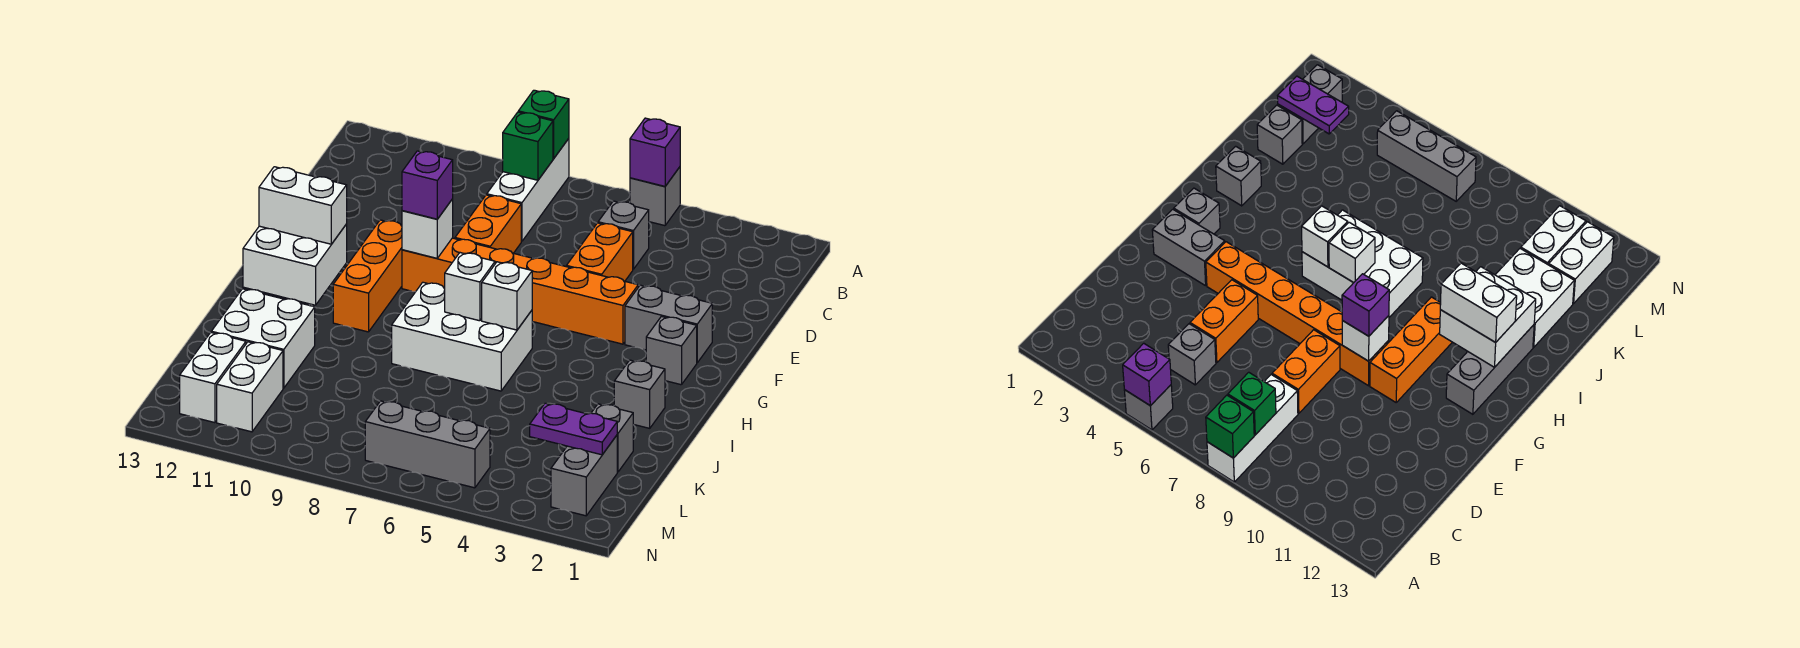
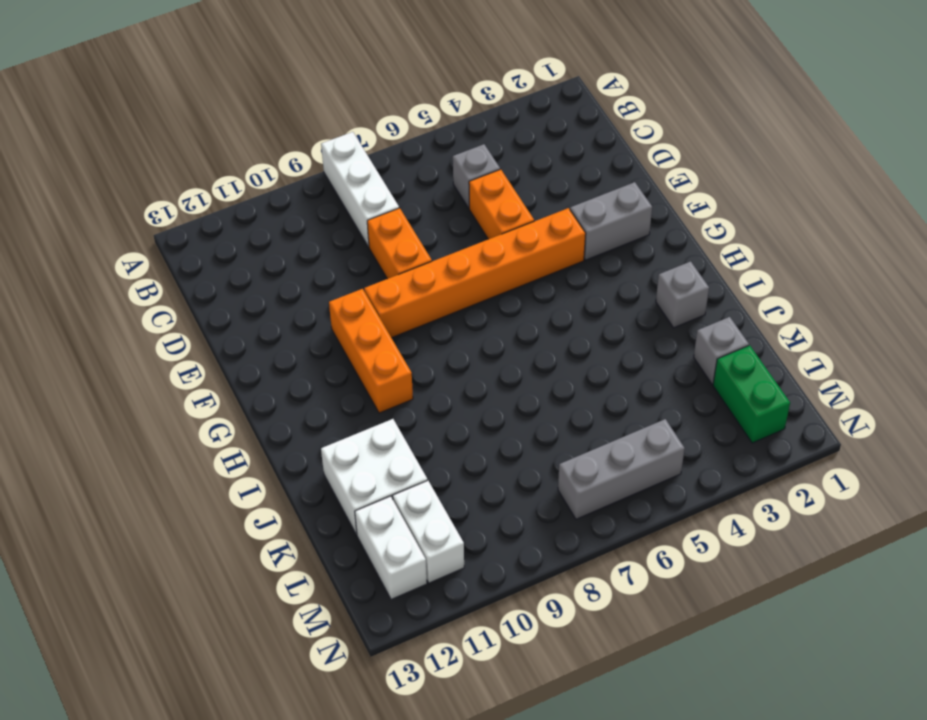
green 1x2 brick [713,345,790,443] -> grey 1x2 brick [551,435,617,516]
none -> grey 1x1 brick [630,167,680,226]
none -> grey 1x1 brick [646,316,697,385]
none -> grey 1x3 brick [1446,325,1534,414]

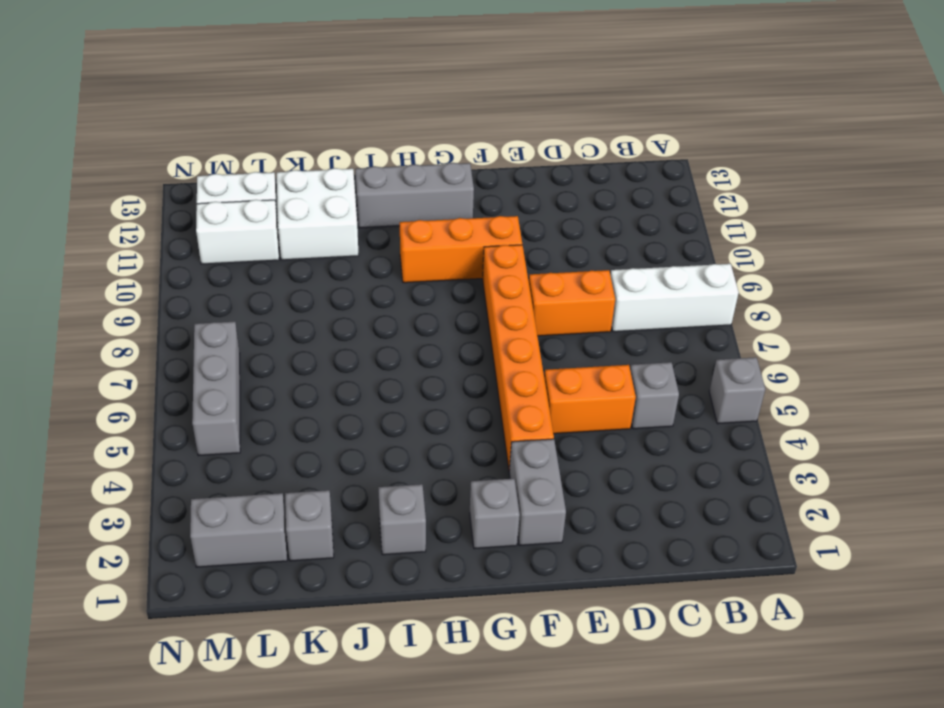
none -> white 2x3 brick [392,282,532,391]
none -> purple 1x1 brick [630,118,680,186]
none -> green 1x1 brick [518,90,569,158]

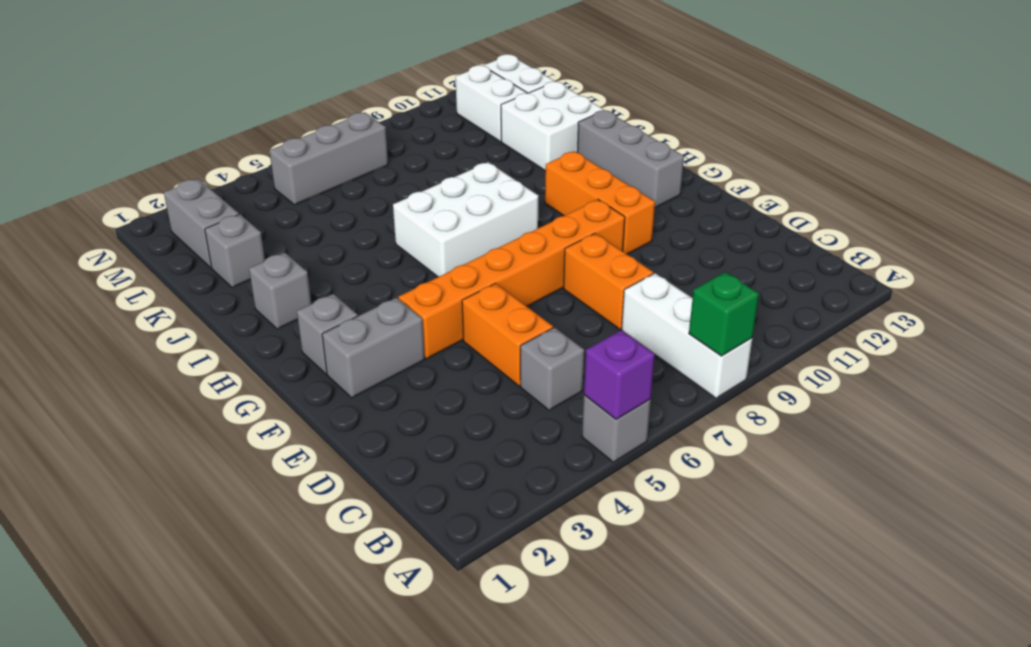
none -> green 1x1 brick [503,112,553,180]
none -> white 1x1 brick [402,199,453,258]
none -> white 1x1 brick [482,262,532,330]

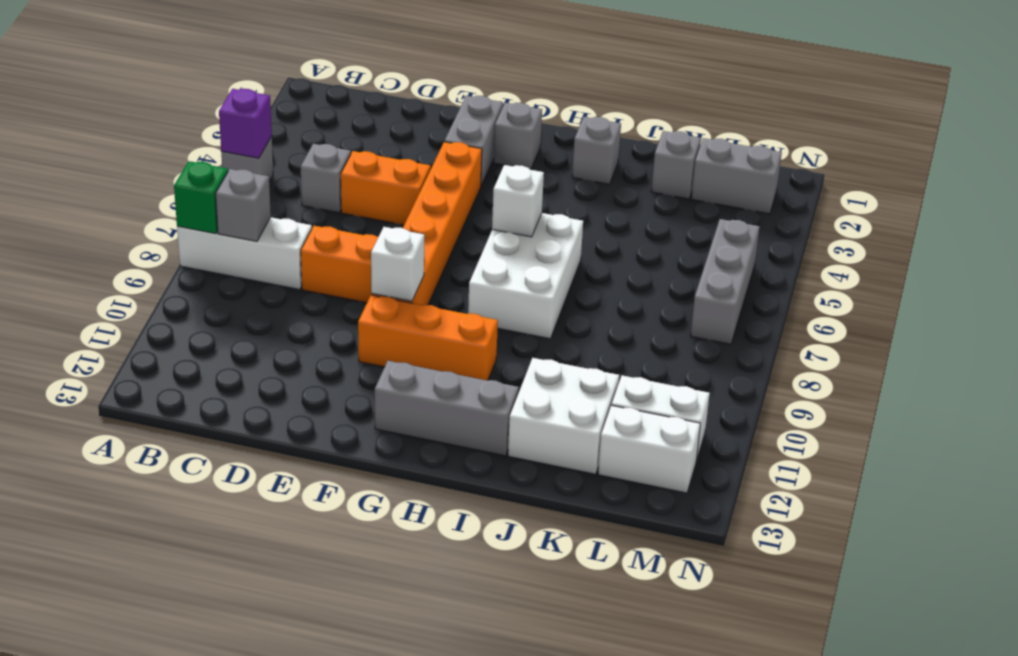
grey 1x1 brick [216,169,271,241] -> green 1x1 brick [503,112,553,180]
none -> white 1x1 brick [445,253,495,321]
none -> white 2x2 brick [243,224,347,305]
none -> purple 1x2 plate [530,403,617,455]

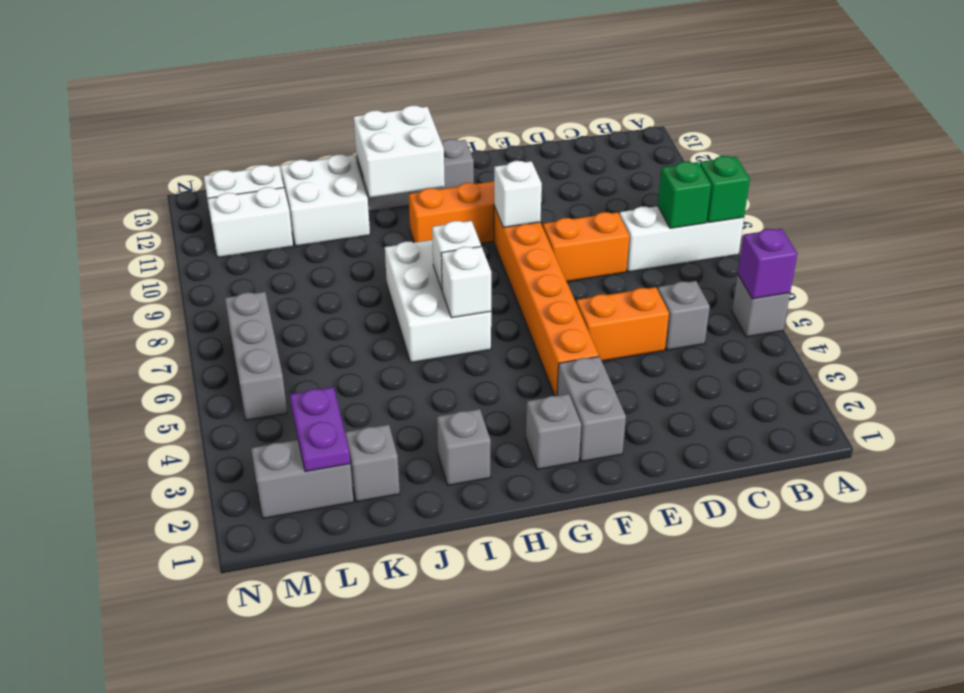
none -> purple 1x1 brick [402,151,453,219]
none -> white 1x2 brick [259,167,347,244]

